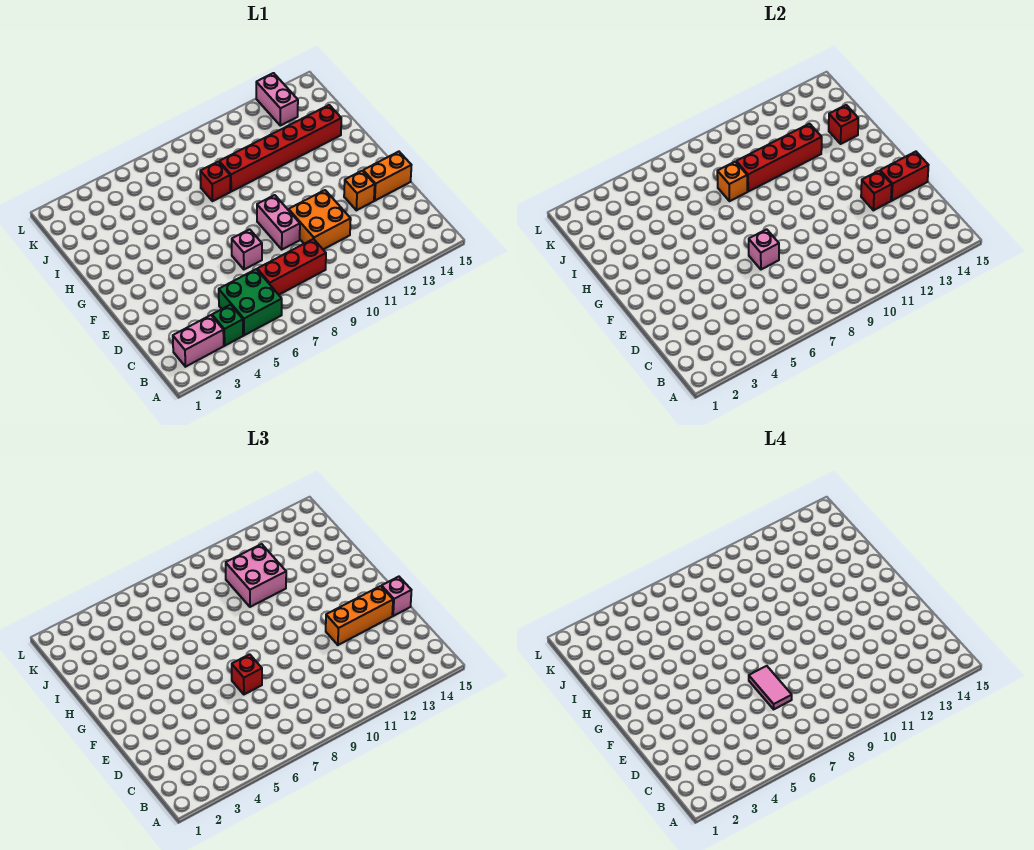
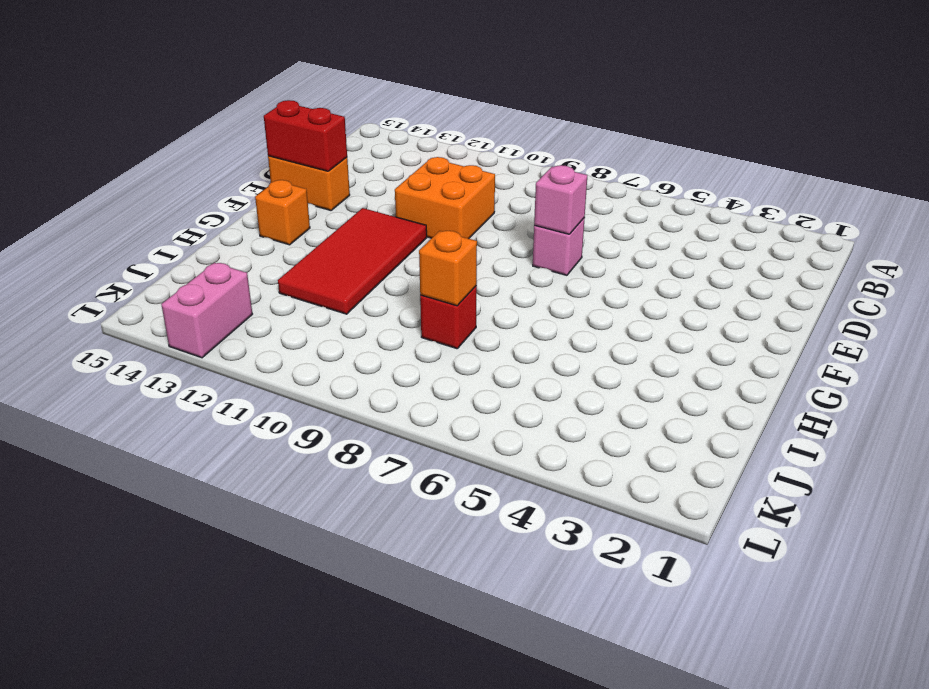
red 2x4 tile [278,208,427,314] -> red 1x6 brick [219,105,341,191]
orange 1x1 brick [255,180,310,245] -> orange 1x1 brick moved to [344,171,375,210]
none -> pink 1x2 brick [173,315,224,367]
none -> green 1x1 brick [212,305,243,346]
none -> green 2x2 brick [219,269,282,335]

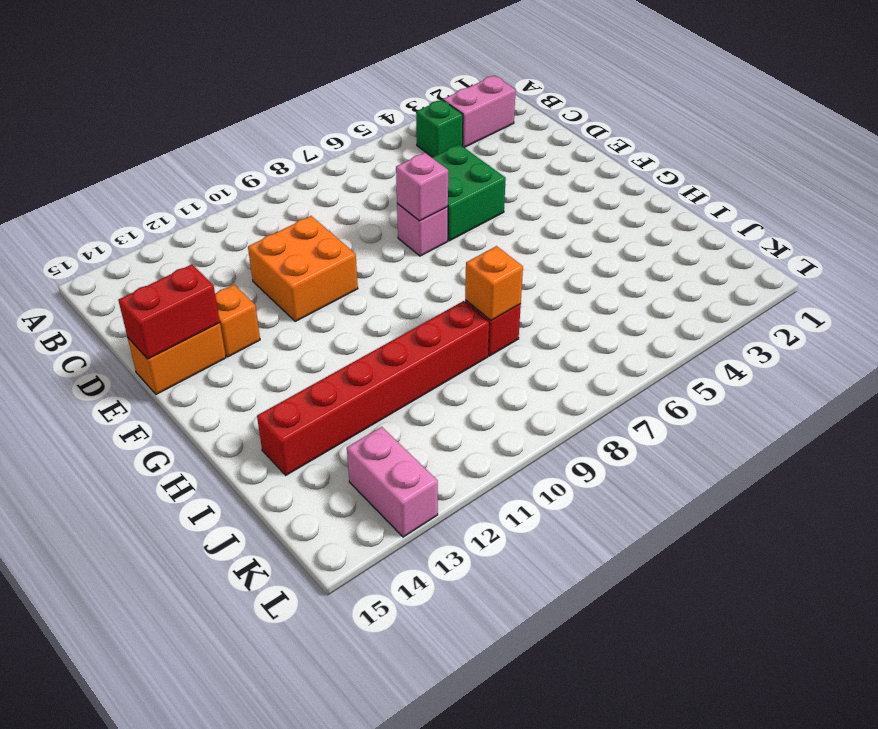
green 2x2 brick [432,144,506,241] -> green 2x2 brick moved to [219,269,282,335]
none -> red 1x3 brick [257,239,326,295]
none -> pink 1x2 brick [257,195,300,249]
none -> red 1x1 brick [861,171,892,210]

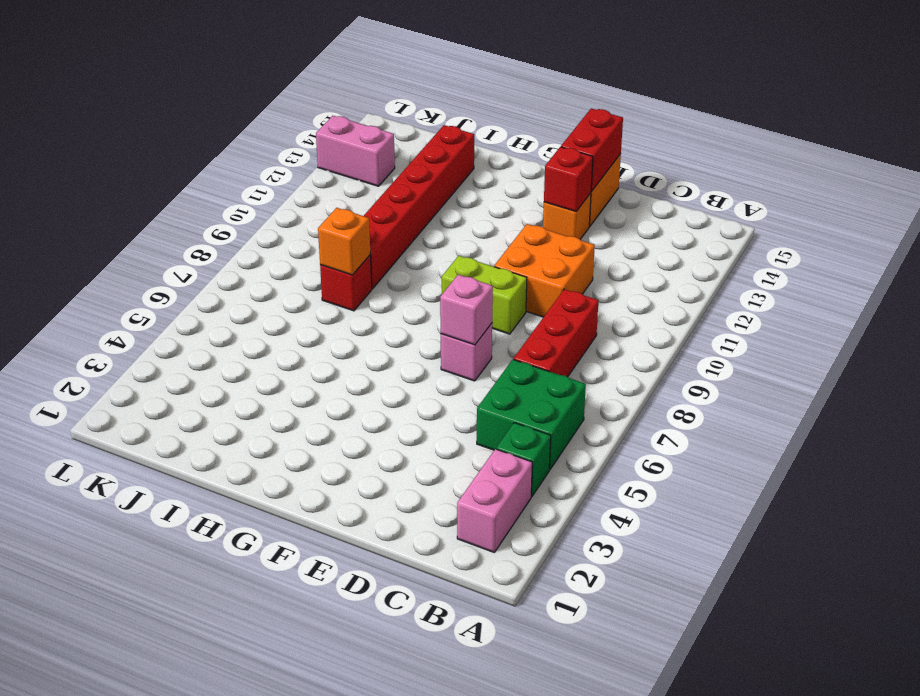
lime 1x2 brick [442,256,527,334] -> pink 1x2 brick [257,195,300,249]
none -> red 1x4 brick [736,124,822,191]
none -> red 1x1 brick [829,105,858,144]
none -> red 1x1 brick [232,654,262,694]

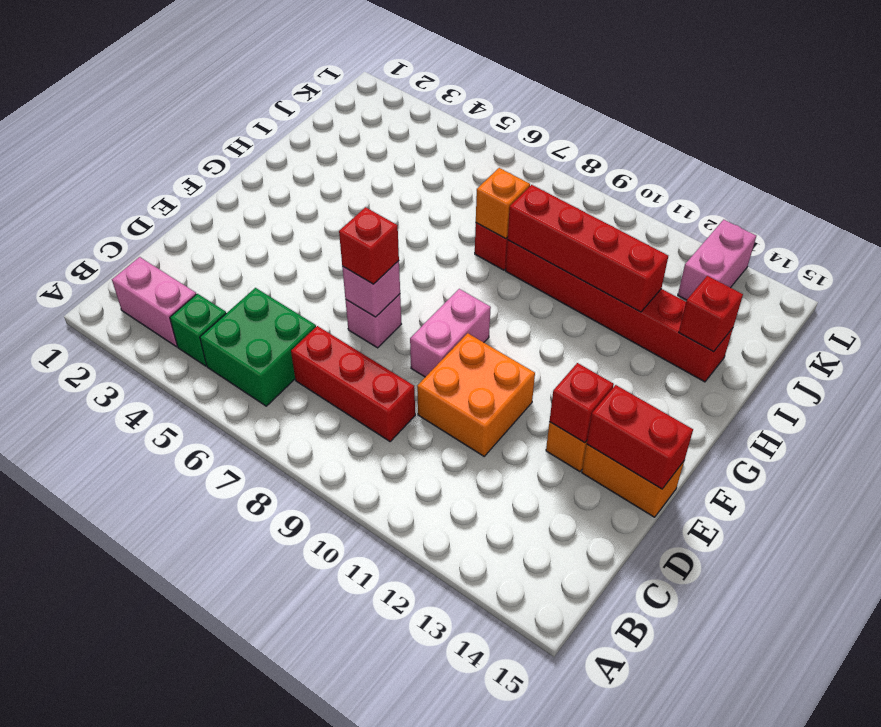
none -> orange 1x3 brick [326,586,393,645]
none -> pink 1x1 brick [382,577,411,616]
none -> pink 2x2 brick [226,544,286,607]

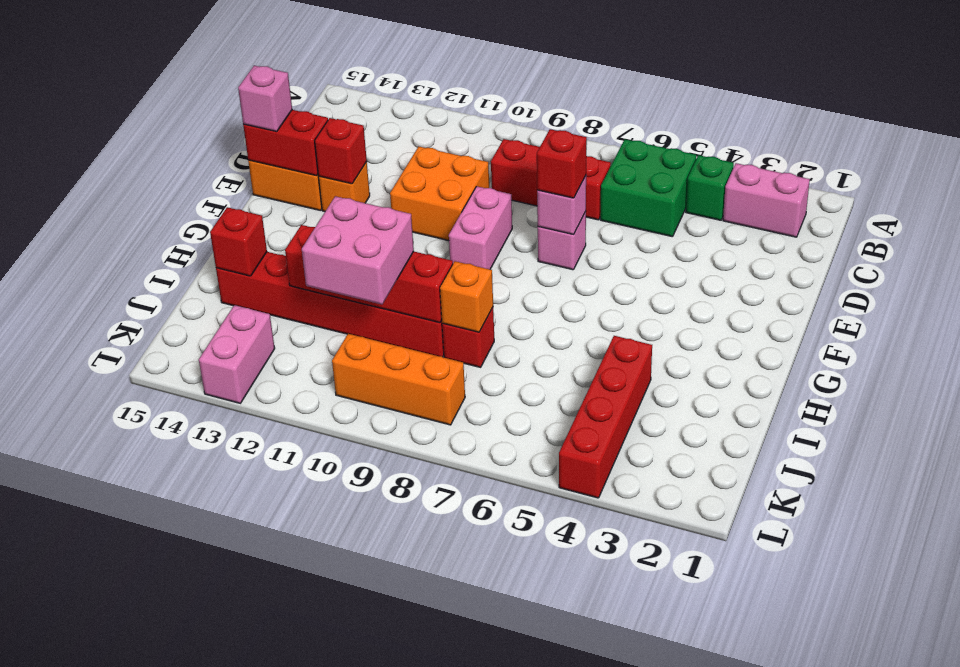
red 1x4 brick [559,336,652,498] -> none
orange 1x3 brick [332,334,465,425] -> orange 1x3 brick moved to [326,586,393,645]
none -> pink 1x2 tile [749,666,792,709]

